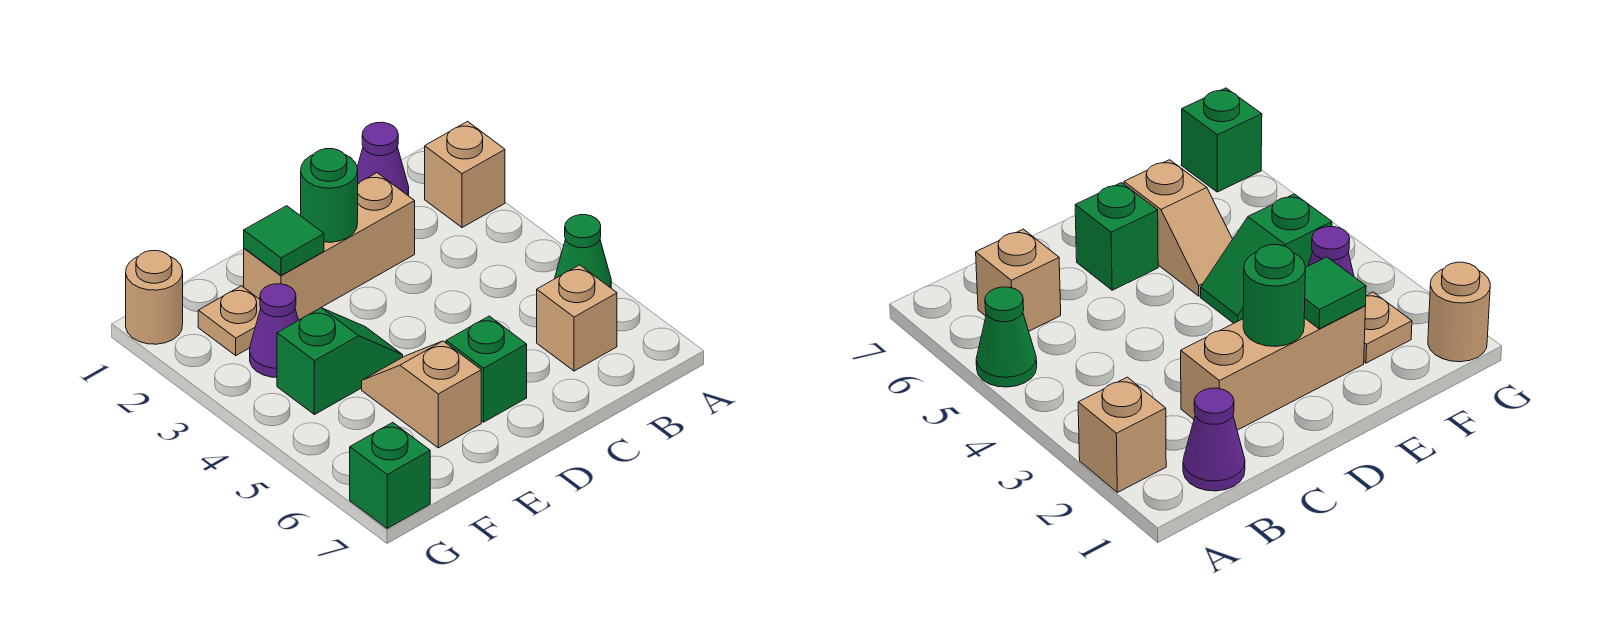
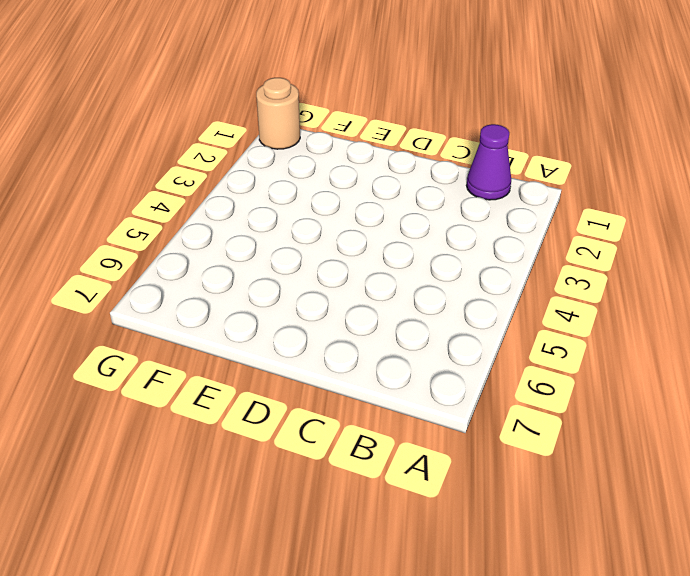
none -> tan 1x1 brick [425,121,505,228]
none -> green 1x1 cone [555,215,611,288]
none -> tan 1x1 brick [537,265,617,371]

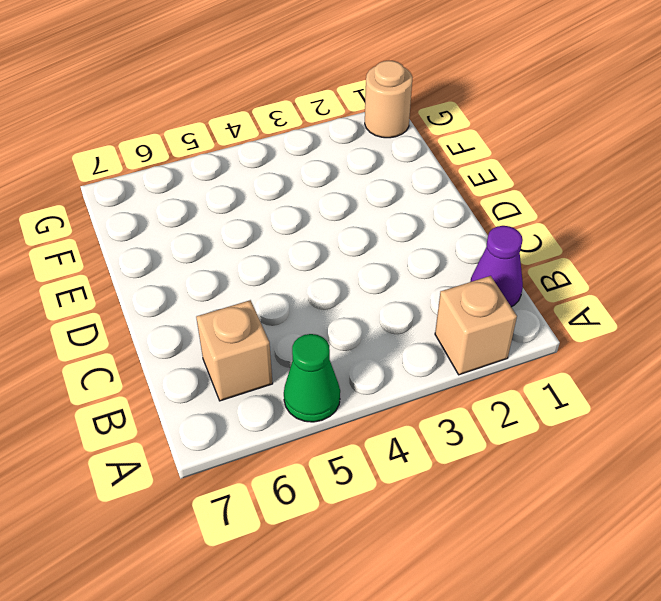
none -> tan 1x3 brick [244,173,415,320]
none -> green 1x1 brick [446,316,527,422]
none -> green 1x2 slope [277,308,403,415]

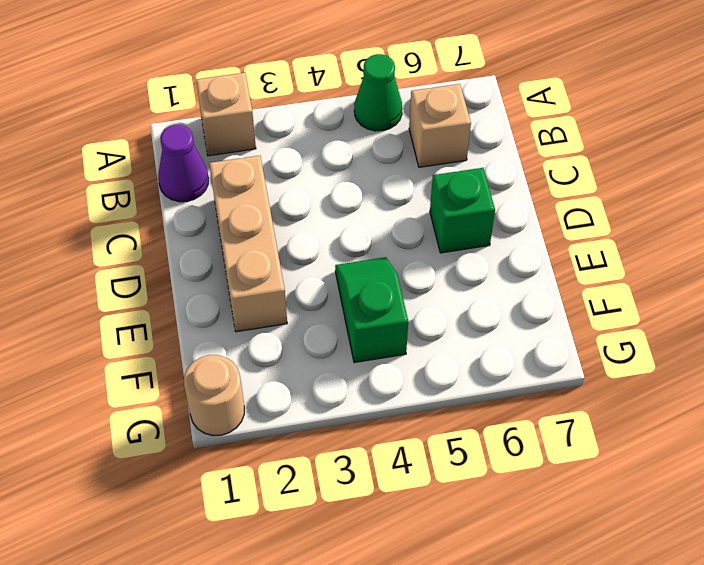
none -> tan 1x2 slope [362,341,481,448]
none -> tan 1x1 plate [198,286,261,356]
none -> purple 1x1 cone [250,284,299,377]

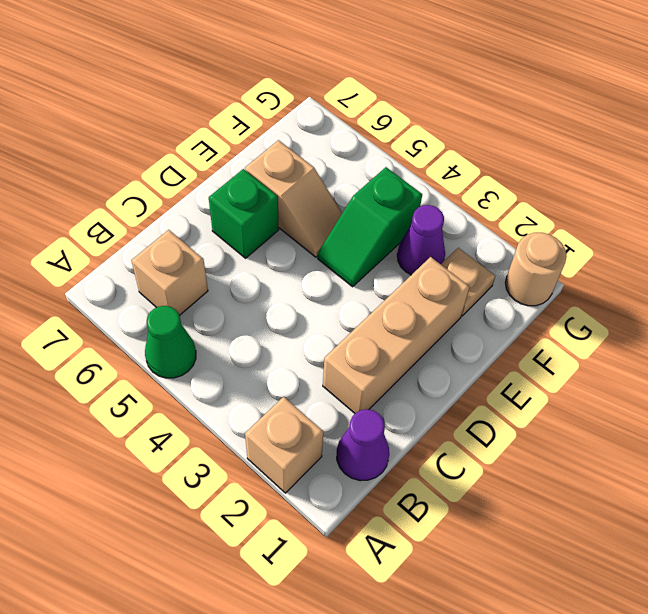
none -> green 1x1 brick [350,422,430,528]
none -> green 1x1 round brick [301,149,358,242]
none -> green 1x1 tile [244,206,324,275]

